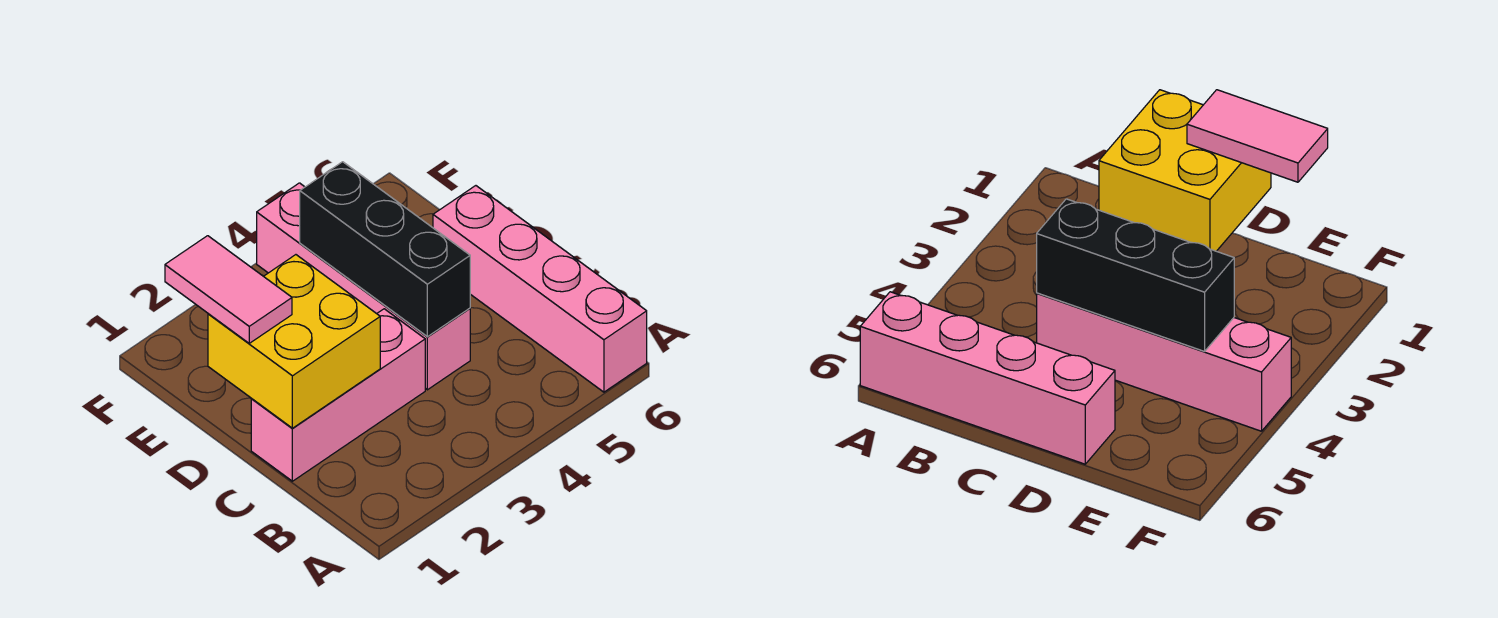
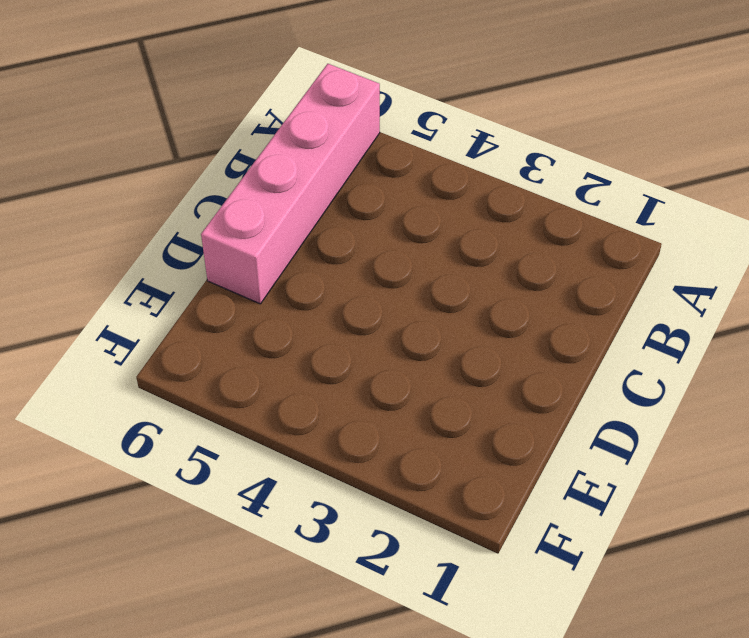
none -> pink 1x3 brick [251,309,425,481]
none -> pink 1x4 brick [257,183,470,390]

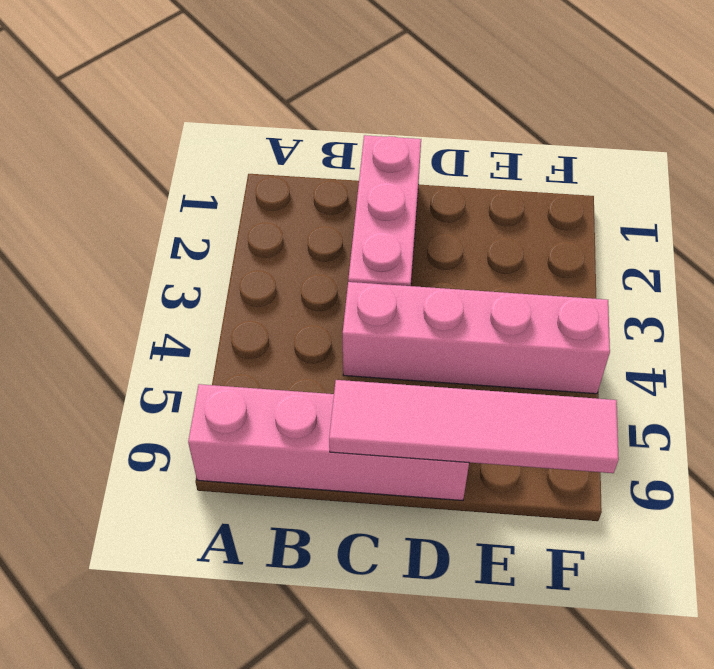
pink 1x4 tile [329,380,619,473] -> none
none -> yellow 2x2 brick [208,255,380,428]
none -> black 1x3 brick [300,162,470,337]

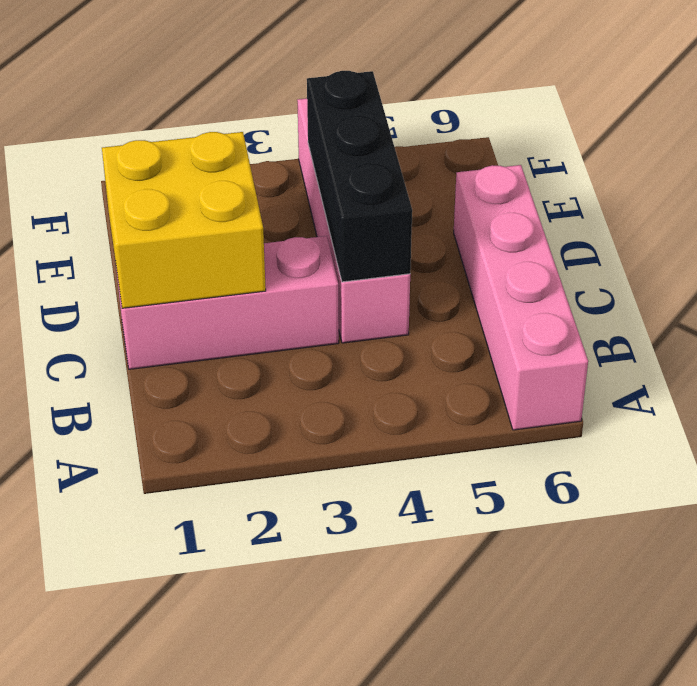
none -> pink 1x2 tile [165,236,292,343]

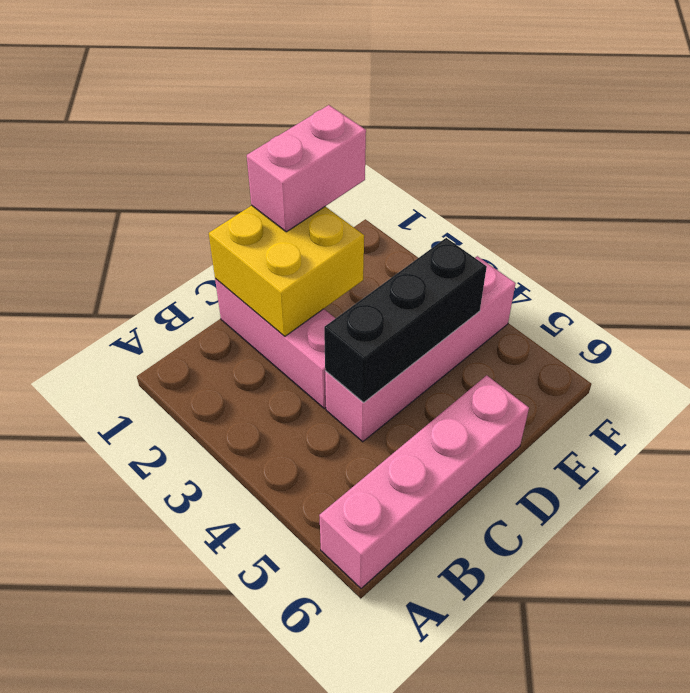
pink 1x2 brick [247,105,366,232] -> pink 1x2 tile [165,236,292,343]

